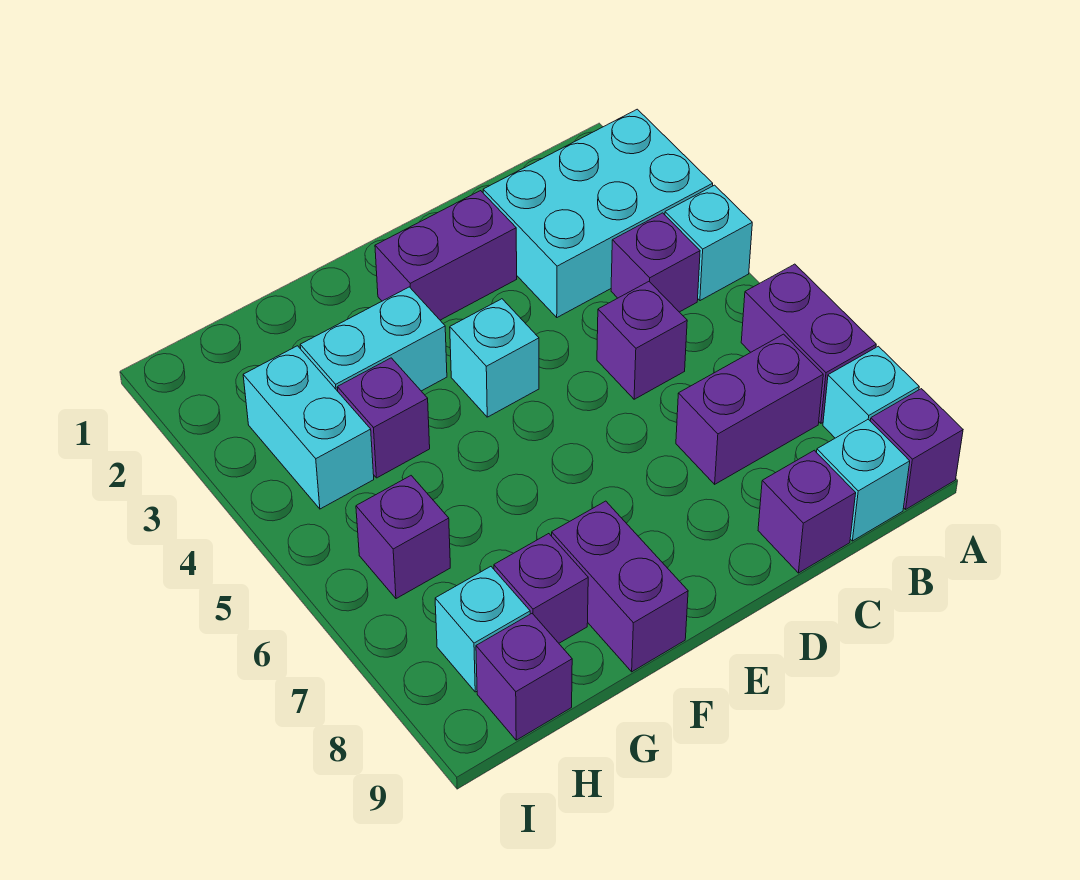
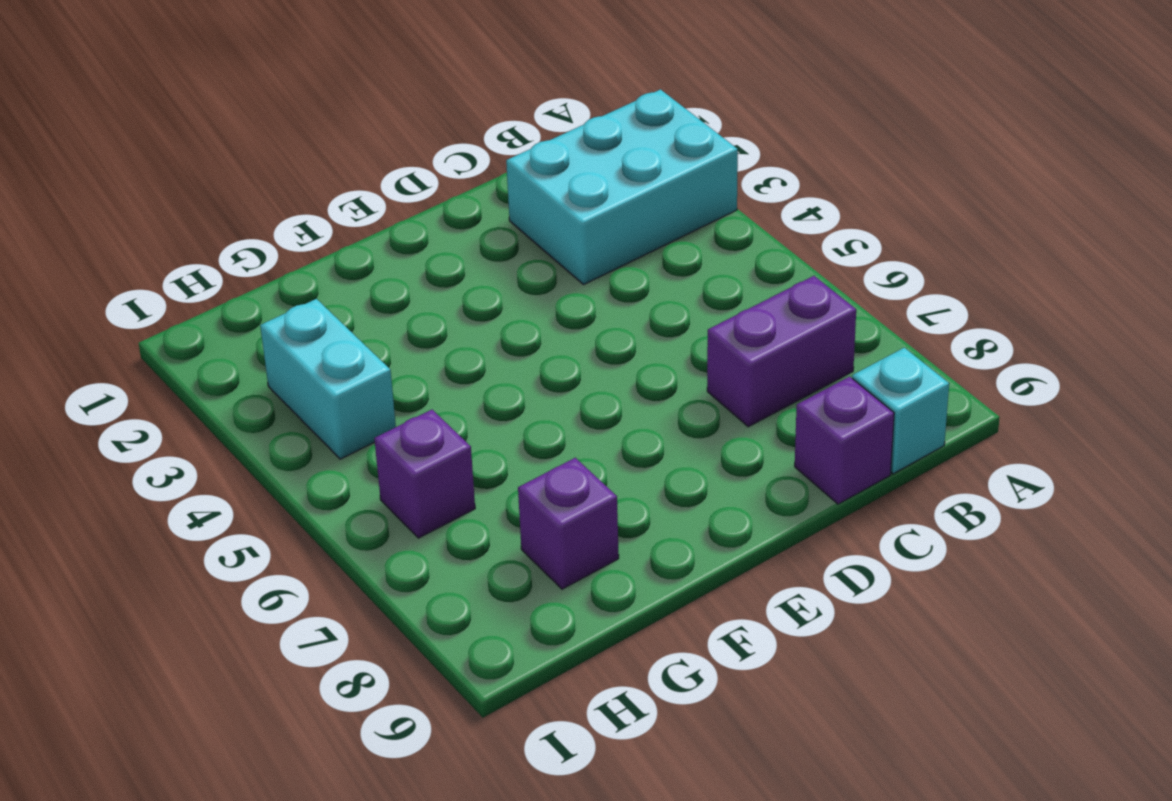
none -> cyan 1x1 brick [665,185,752,301]
none -> purple 1x2 brick [741,264,876,423]
none -> cyan 1x1 brick [823,346,919,438]

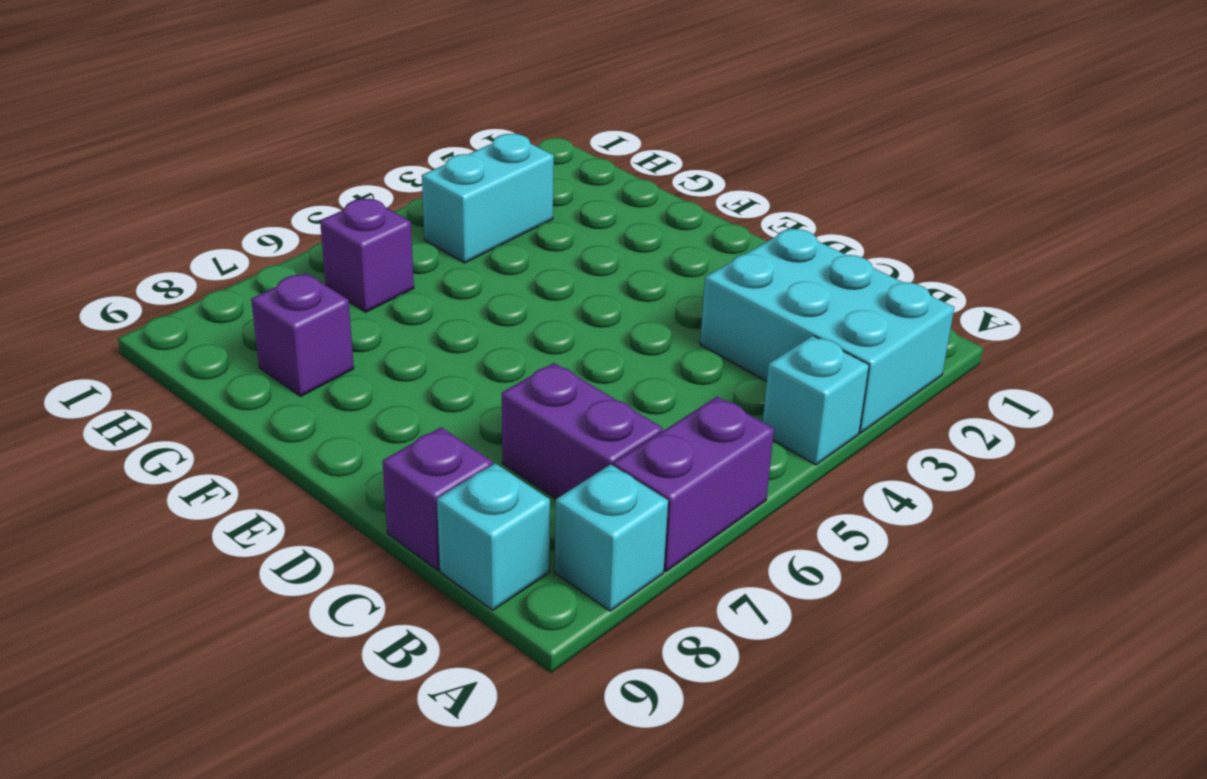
none -> purple 1x1 brick [871,389,963,509]
none -> purple 1x1 brick [611,213,700,312]
none -> purple 1x1 brick [597,282,687,399]

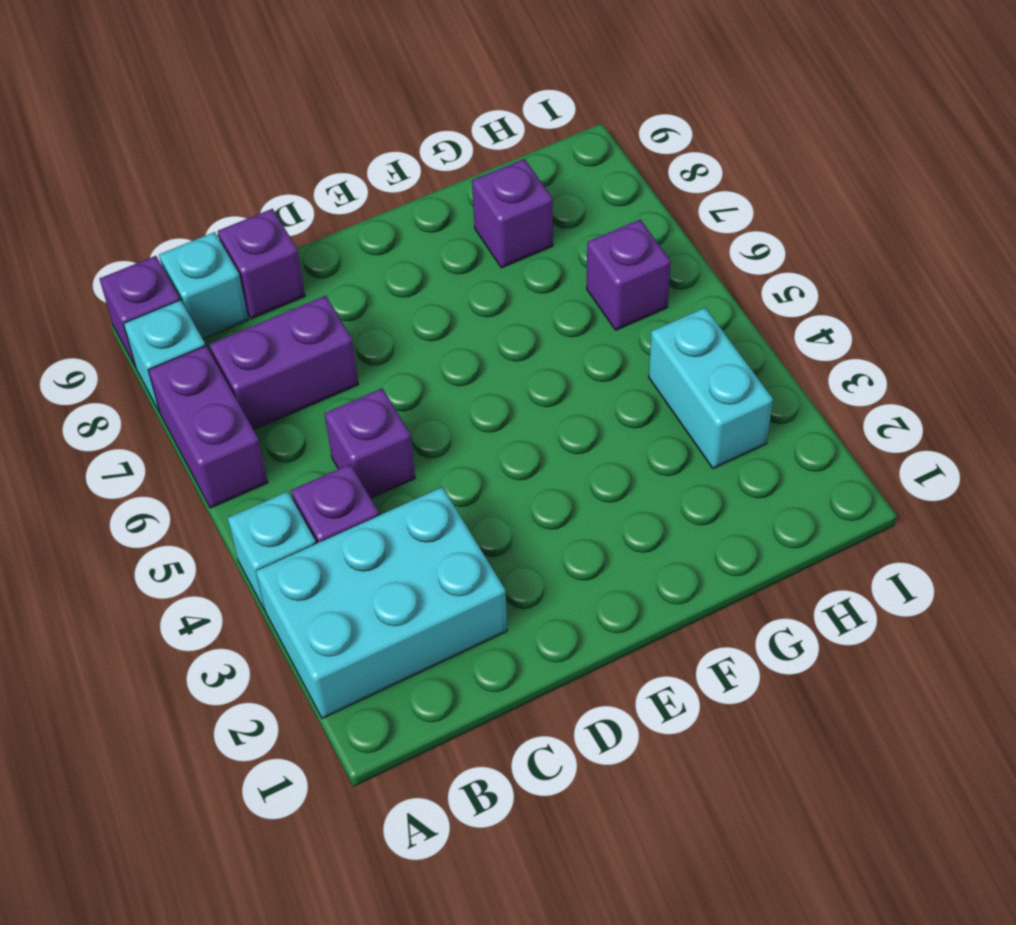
none -> purple 1x2 brick [375,191,517,320]
none -> cyan 1x1 brick [450,299,539,417]
none -> cyan 1x2 brick [300,287,447,391]

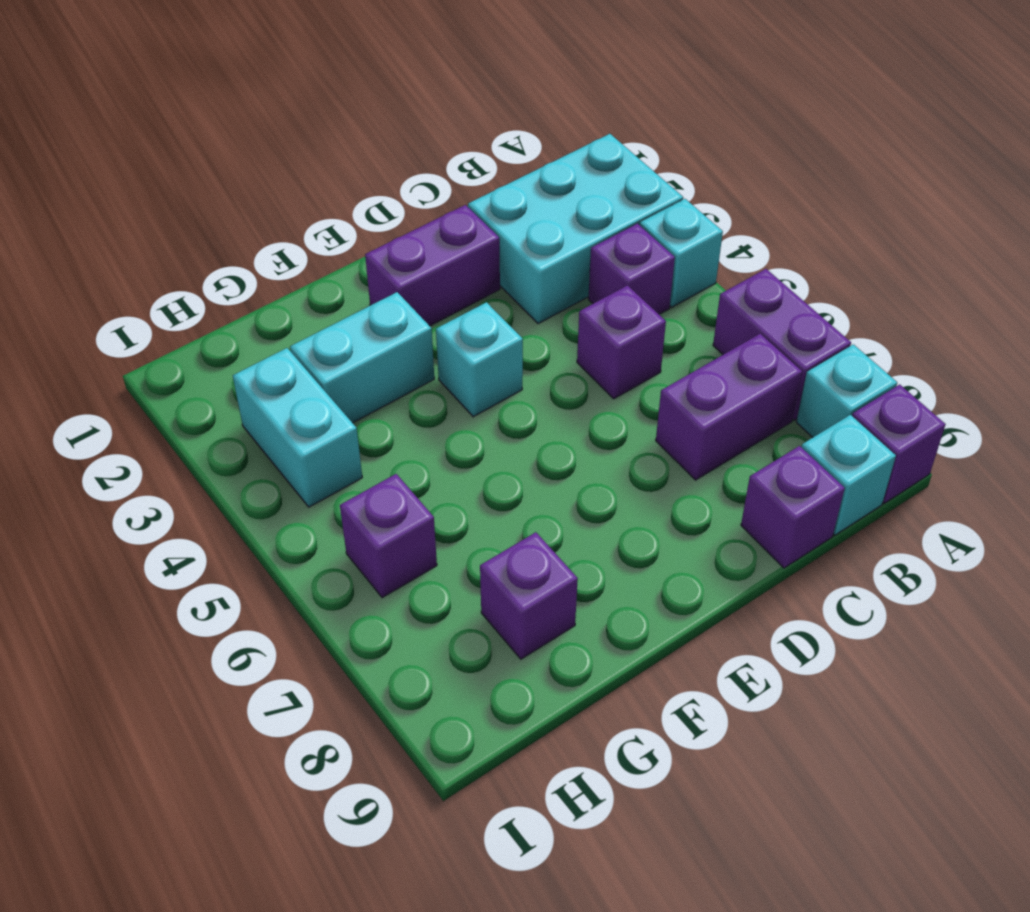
none -> purple 1x2 brick [552,501,688,672]
none -> purple 1x1 brick [337,358,430,478]
none -> cyan 1x1 brick [435,567,530,692]

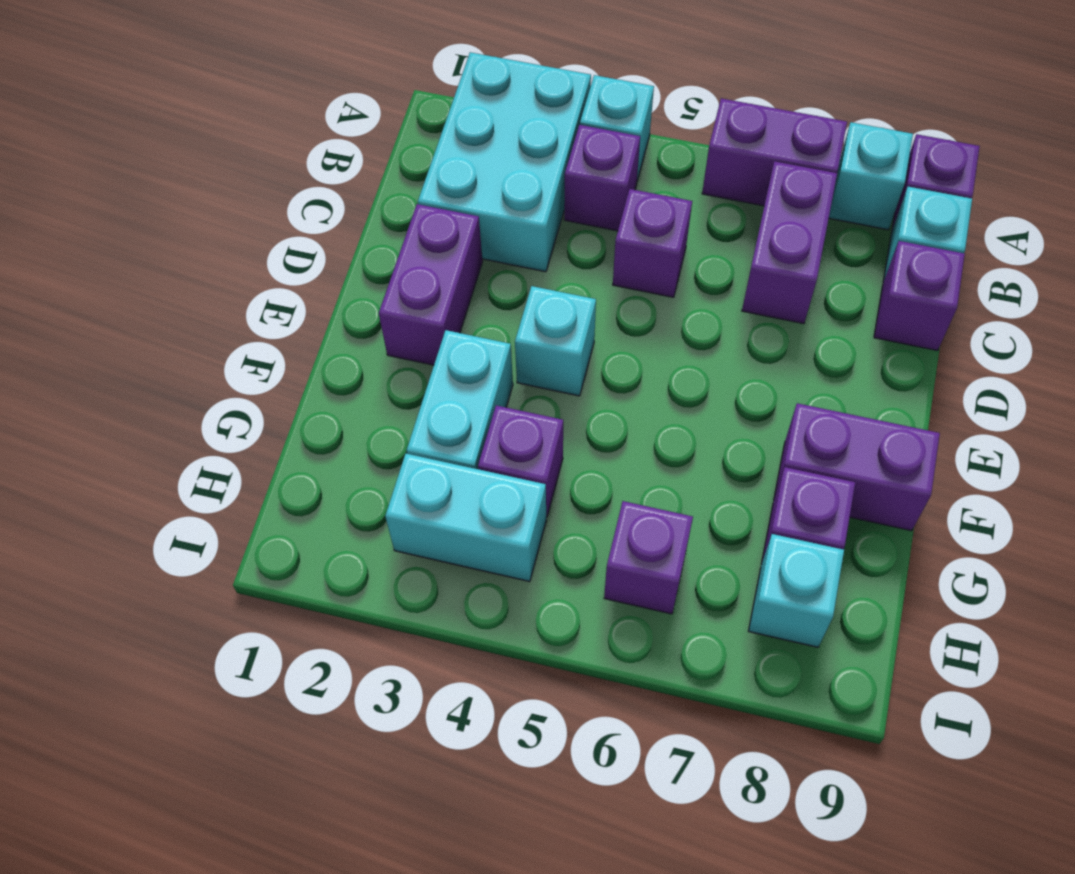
none -> purple 1x1 brick [476,614,572,740]

